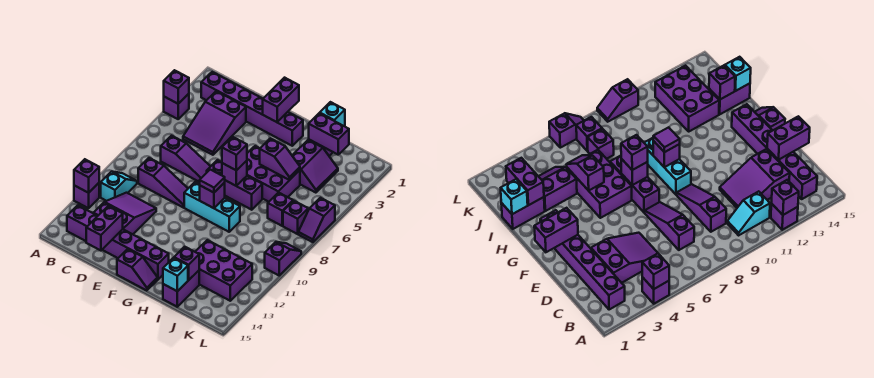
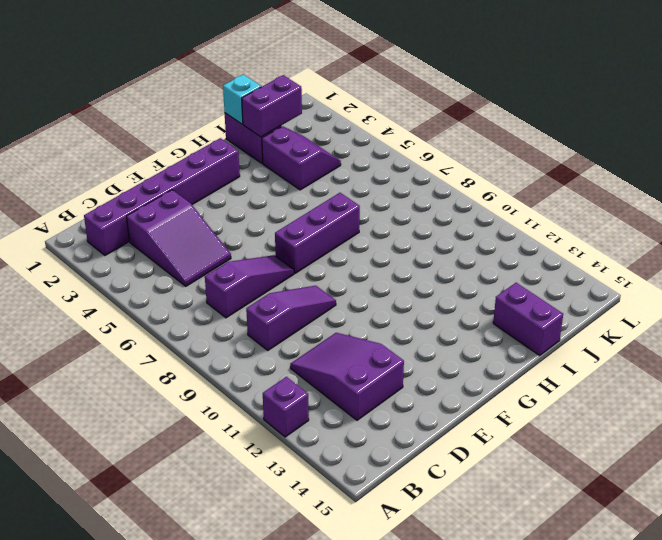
none -> purple 1x1 brick [164,94,189,119]
none -> cyan 1x2 slope [101,172,137,201]
none -> purple 1x6 brick [67,205,169,279]
none -> cyan 1x3 brick [184,182,240,232]

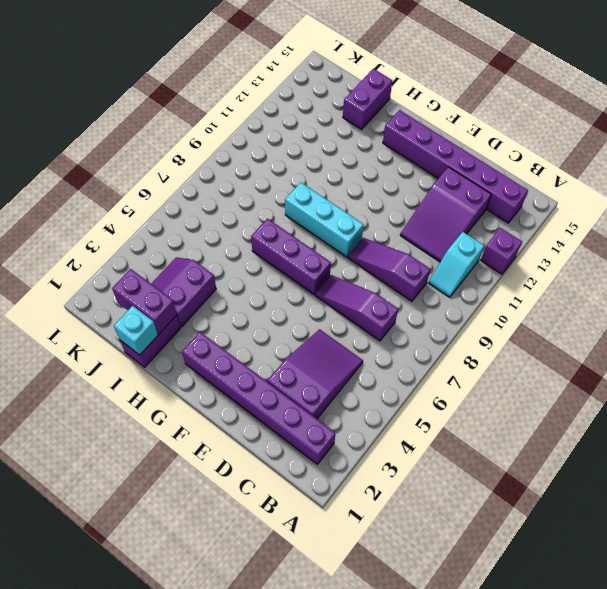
none -> purple 1x1 brick [164,94,189,119]
none -> purple 1x2 slope [117,249,158,291]
none -> purple 2x3 brick [247,146,300,202]
none -> purple 2x3 brick [195,240,252,301]

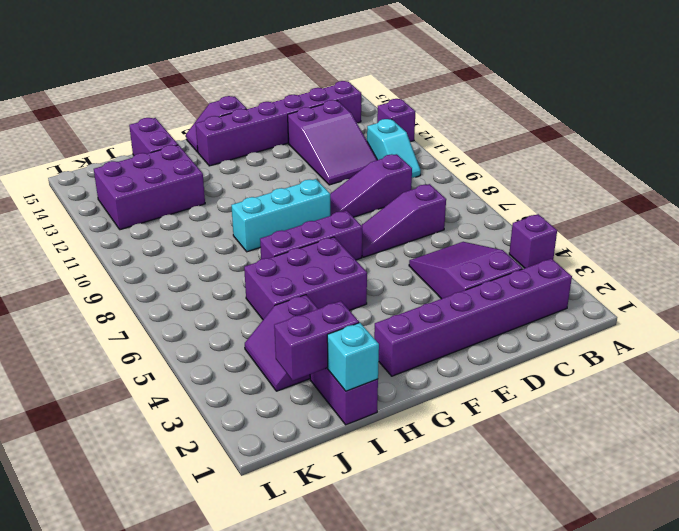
none -> purple 1x1 brick [268,192,293,226]
none -> purple 1x1 brick [283,201,308,234]
none -> purple 1x2 slope [298,198,335,242]
none -> purple 1x2 slope [265,242,301,275]

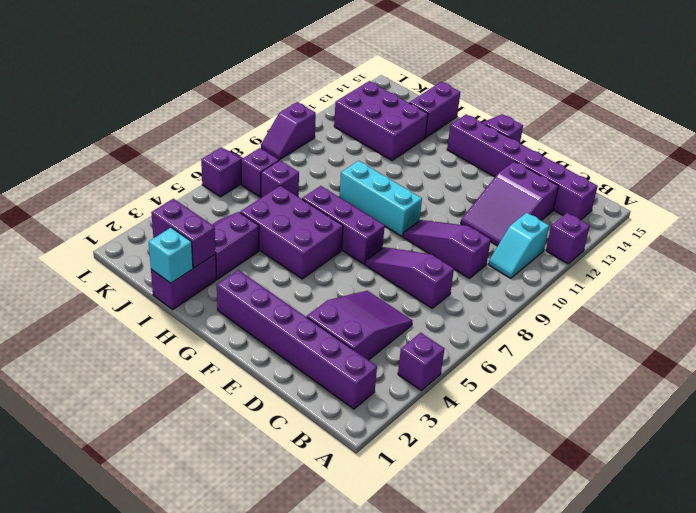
none -> purple 1x1 brick [164,70,189,104]
none -> purple 1x1 brick [74,159,99,193]
none -> purple 1x2 brick [86,206,123,251]
none -> purple 1x2 brick [263,78,299,122]

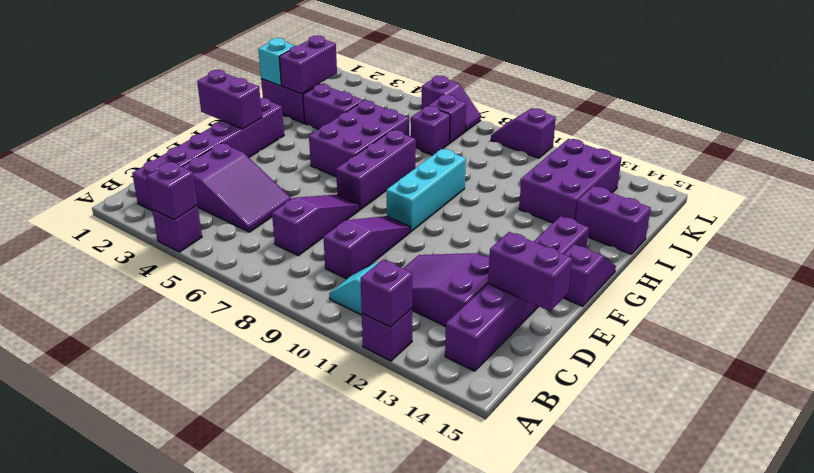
none -> purple 1x1 brick [222,161,247,186]
none -> purple 1x1 brick [200,183,225,208]
none -> purple 1x2 slope [260,138,300,180]
none -> purple 1x1 brick [174,247,199,280]

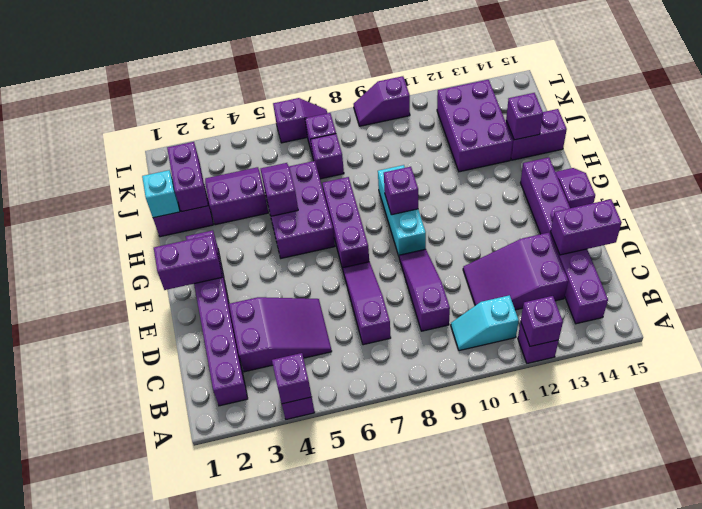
none -> purple 1x1 brick [222,161,247,186]
none -> cyan 1x1 brick [163,258,188,291]
none -> purple 1x1 brick [222,137,247,170]
none -> purple 1x1 tile [200,170,225,193]

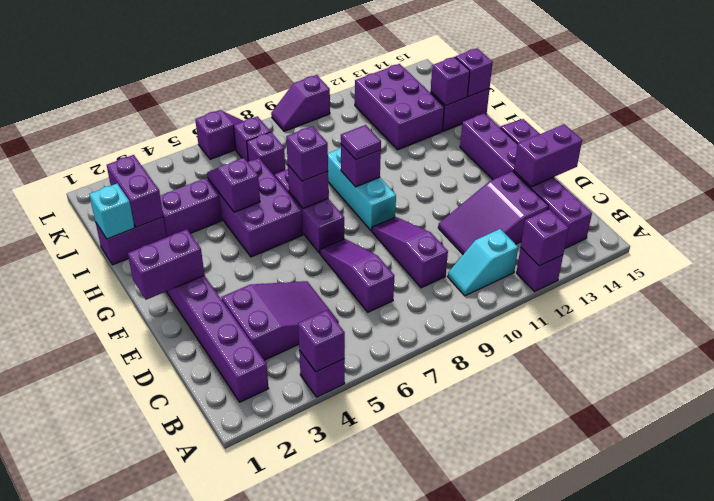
purple 1x1 brick [455,48,493,97] -> cyan 1x1 brick [163,258,188,291]

